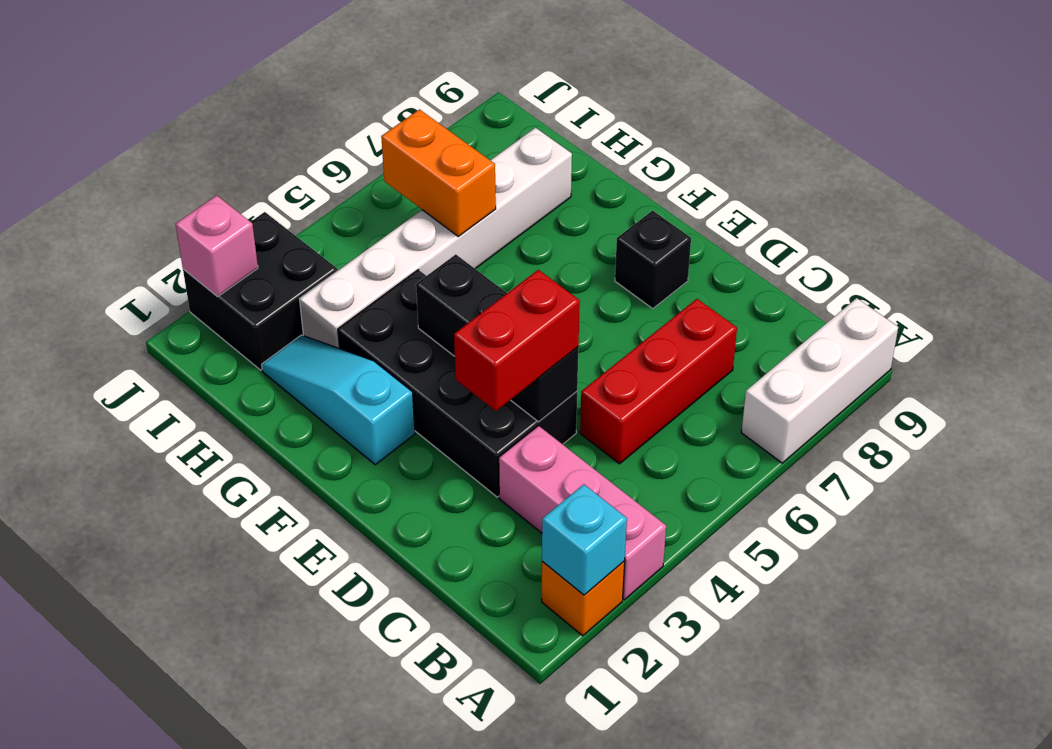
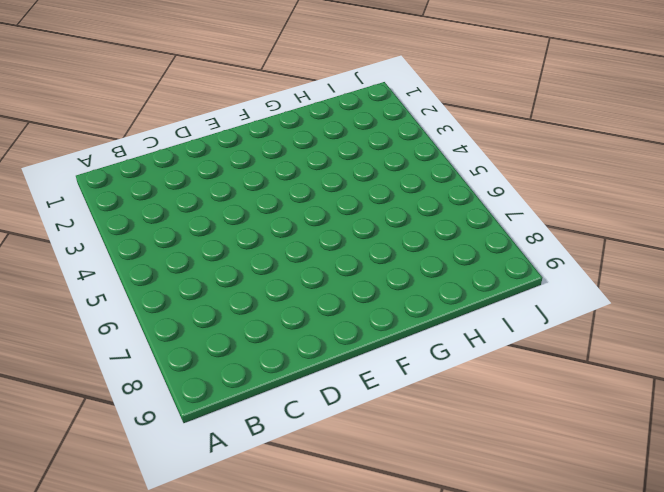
none -> orange 1x1 brick [542,561,625,636]
none -> pink 1x3 brick [499,426,666,600]
none -> white 1x3 brick [741,298,898,463]

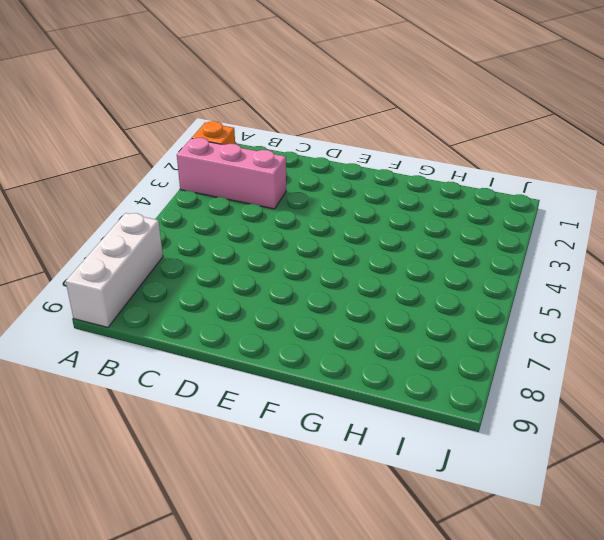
none -> red 1x3 brick [580,299,737,464]
none -> black 2x4 brick [338,270,577,497]
none -> black 1x1 brick [615,211,691,308]

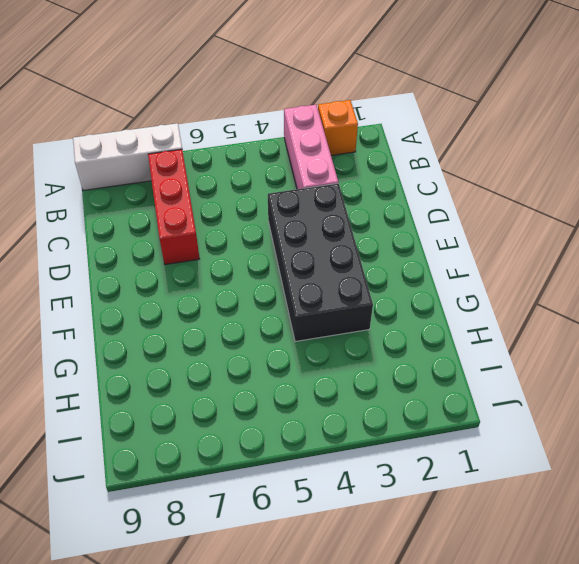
red 1x3 brick [148,149,200,265] -> red 1x3 brick turned to [580,299,737,464]
none -> black 1x1 brick [615,211,691,308]
none -> cyan 1x3 slope [262,335,415,465]
none -> white 1x6 brick [300,128,572,348]

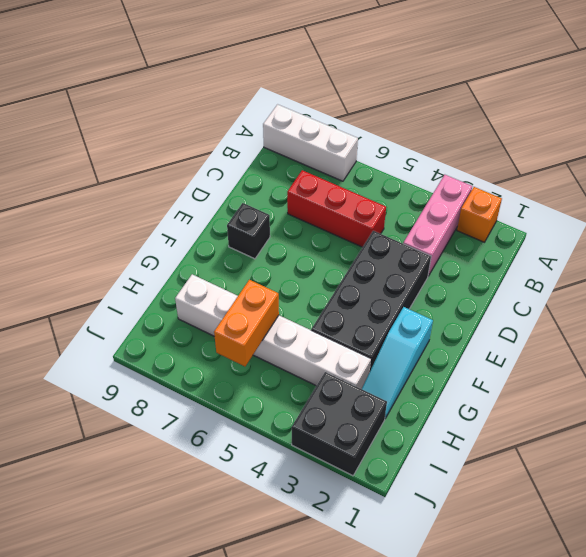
none -> cyan 1x1 brick [542,484,627,595]
none -> black 1x3 brick [416,254,578,422]
none -> pink 1x1 brick [176,195,258,297]

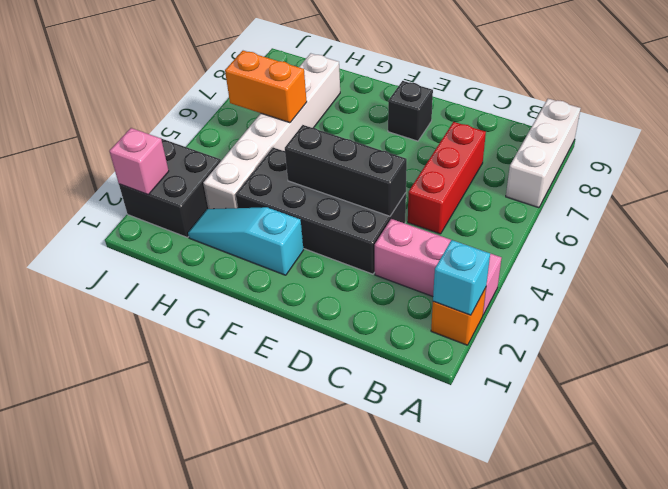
none -> red 1x2 brick [454,270,580,411]

